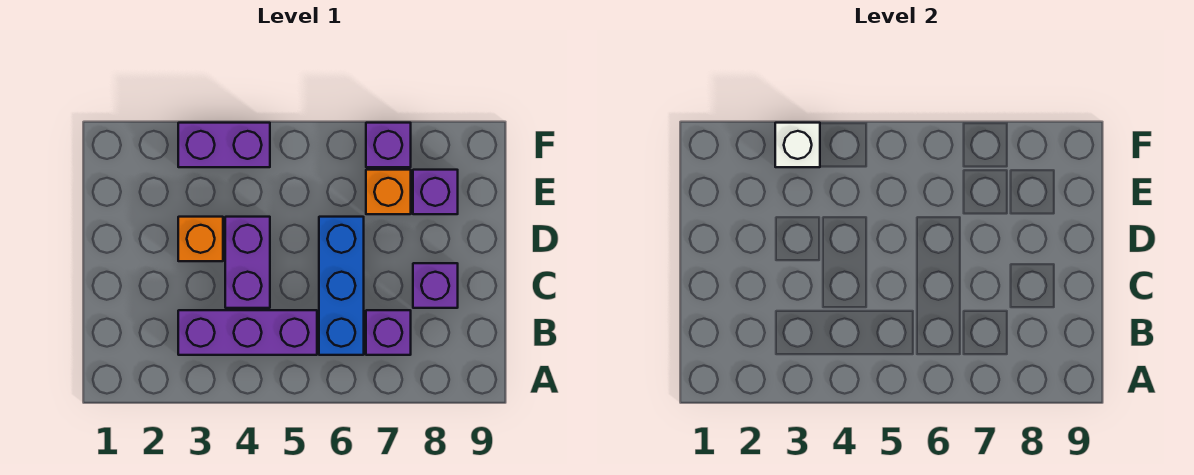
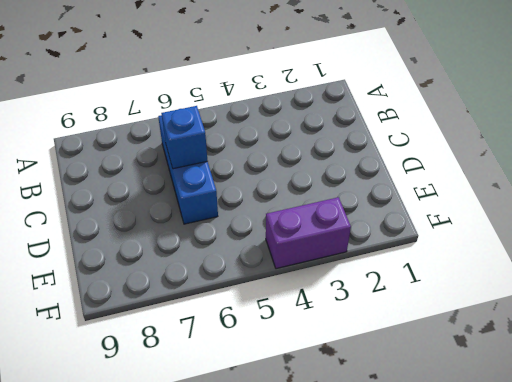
blue 1x1 brick [161,106,207,169] -> none
none -> purple 1x3 brick [178,310,317,355]
none -> purple 1x1 brick [366,310,411,355]

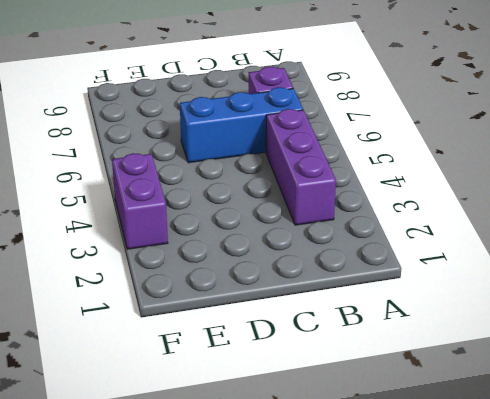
none -> purple 1x2 brick [225,217,270,308]
none -> purple 1x1 brick [413,263,458,308]

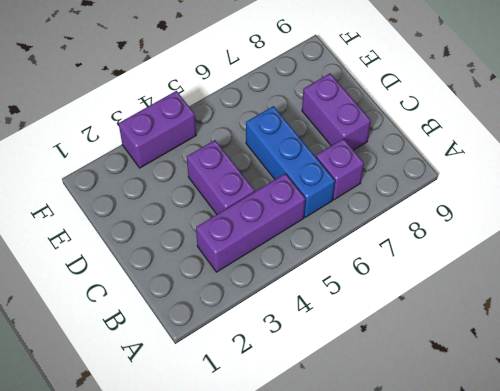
purple 1x2 brick [302,73,371,150] -> purple 1x1 brick [413,263,458,308]
none -> orange 1x1 brick [178,217,223,261]
none -> orange 1x1 brick [366,170,411,214]

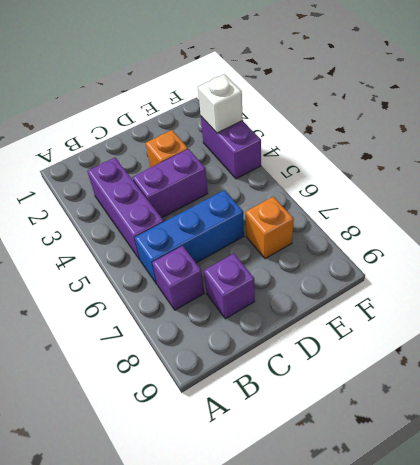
none -> purple 1x1 brick [413,170,458,214]
none -> purple 1x1 brick [366,123,411,167]

